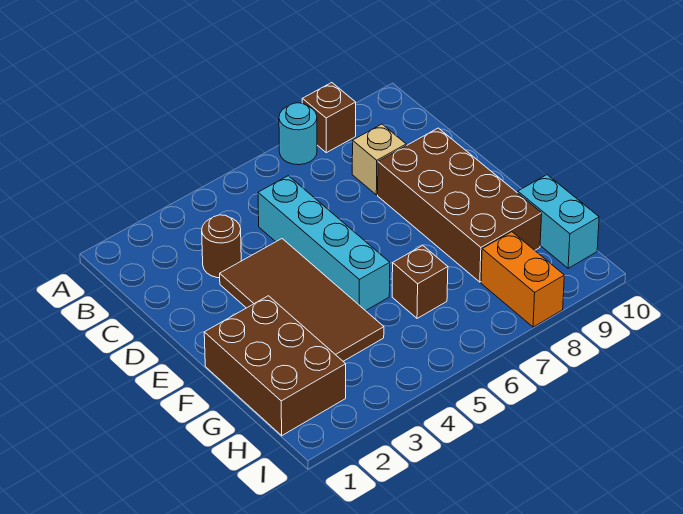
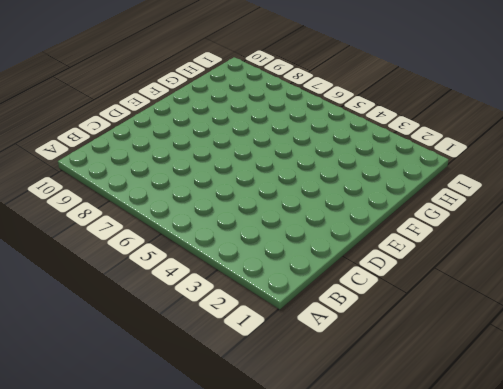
none -> cyan 1x1 round brick [279,103,317,165]
none -> brown 1x1 brick [302,83,356,153]

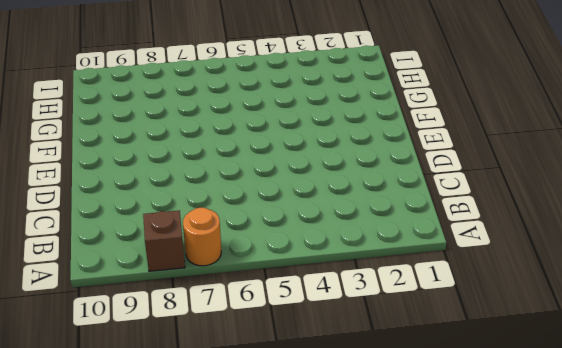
orange 1x1 round brick [183,207,221,266] -> cyan 1x1 round brick [279,103,317,165]
none -> brown 1x1 round brick [202,215,241,278]
none -> cyan 1x4 brick [258,176,390,311]

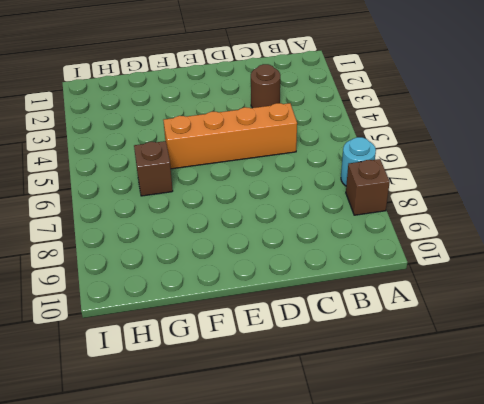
orange 1x4 brick [163,103,297,169] -> cyan 1x4 brick [258,176,390,311]
none -> tan 1x1 brick [352,124,406,195]
none -> brown 2x4 tile [220,239,384,361]

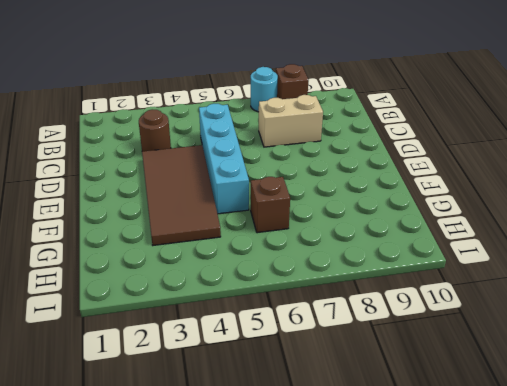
tan 1x2 brick [259,95,323,147] -> tan 1x1 brick [352,124,406,195]
none -> brown 2x4 brick [378,128,542,282]
none -> brown 2x3 brick [204,296,346,436]

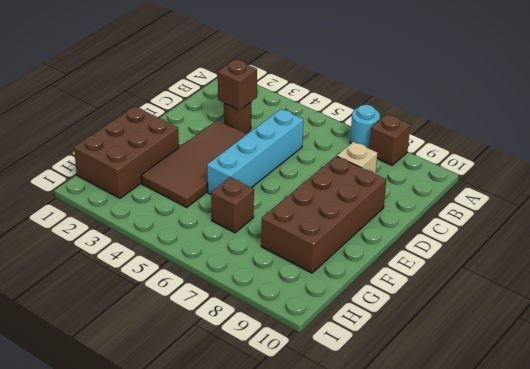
brown 1x1 brick [218,59,257,110] -> none
none -> cyan 1x2 brick [518,175,599,268]
none -> orange 1x2 brick [481,232,564,327]

